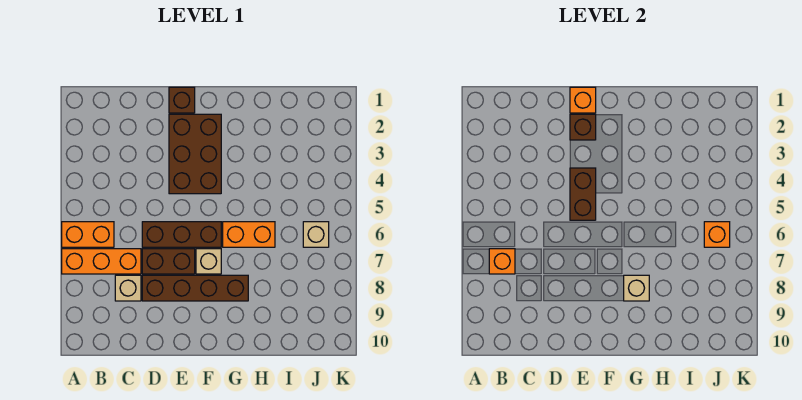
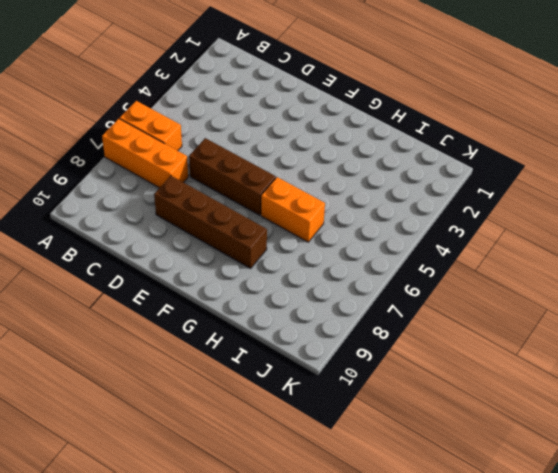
none -> tan 1x1 brick [115,275,141,301]
none -> brown 1x2 brick [142,249,195,274]
none -> brown 1x1 brick [169,87,195,113]

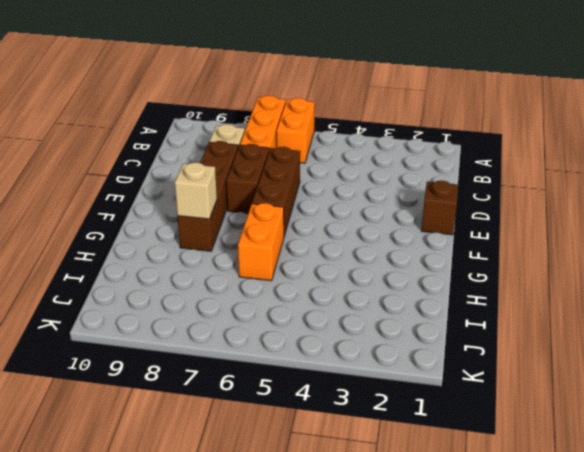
none -> brown 2x3 brick [169,114,221,194]
none -> tan 1x1 brick [196,249,221,274]
none -> tan 1x1 brick [303,222,329,247]

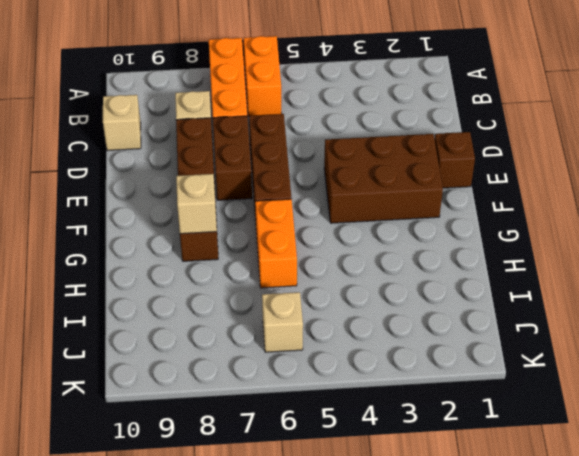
tan 1x1 brick [103,95,141,151] -> tan 1x1 brick moved to [196,249,221,274]
none -> orange 1x1 brick [489,249,515,274]
none -> orange 1x1 brick [570,87,596,113]
none -> brown 1x1 brick [570,114,596,140]

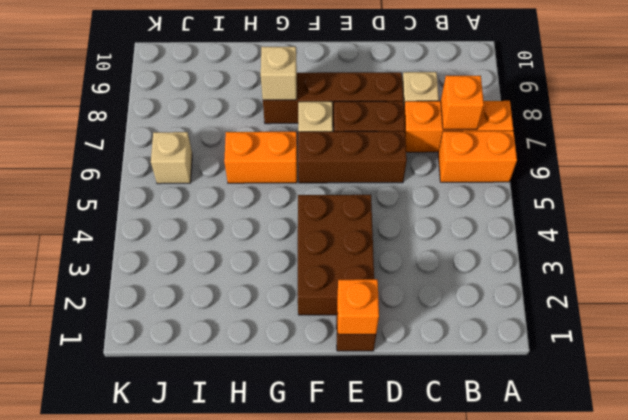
none -> brown 1x1 brick [570,114,596,140]
none -> brown 1x2 brick [570,168,596,220]
none -> orange 1x1 brick [704,222,730,247]

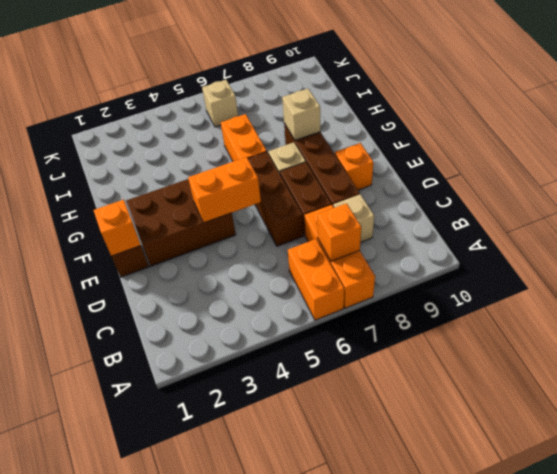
orange 1x2 brick [188,157,261,223] -> brown 1x2 brick [570,168,596,220]
orange 1x1 brick [335,143,373,190] -> orange 1x1 brick moved to [704,222,730,247]
none -> brown 1x1 brick [570,114,596,140]

